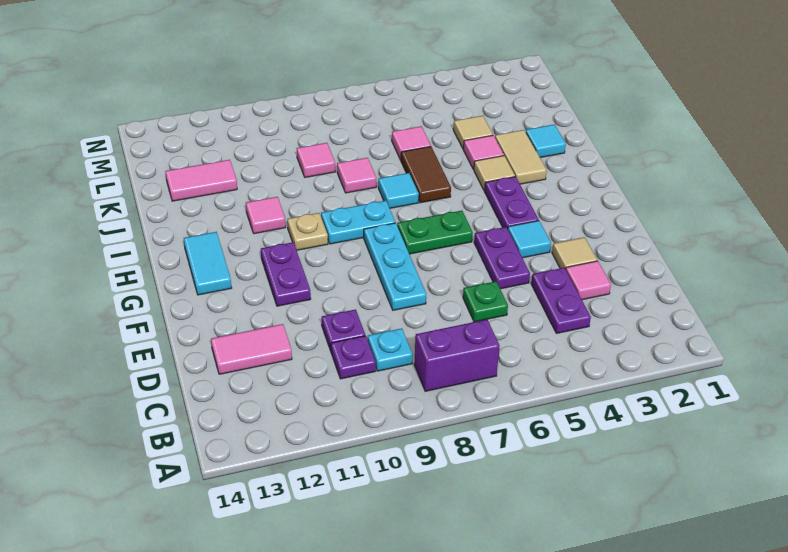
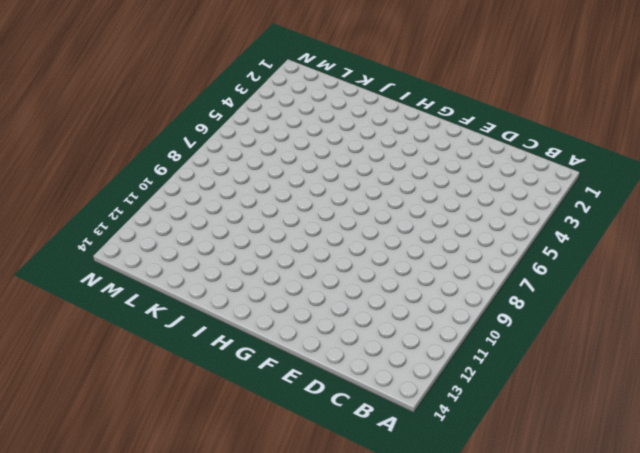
none -> purple 1x2 brick [414,319,500,391]
none -> purple 1x2 plate [531,268,591,333]
none -> cyan 1x1 plate [368,328,412,371]
none -> purple 1x1 plate [331,336,376,379]

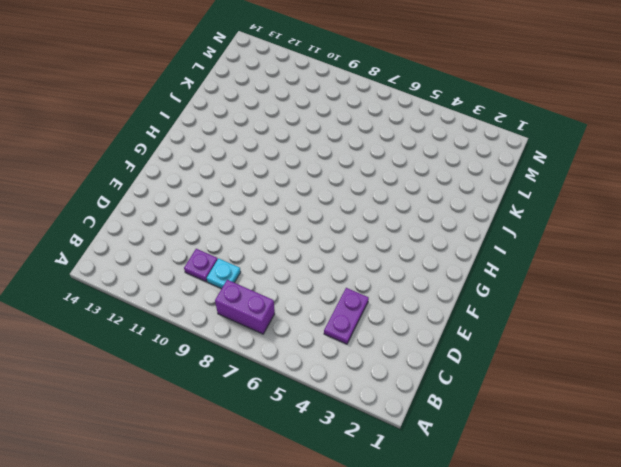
none -> pink 1x1 tile [566,261,611,300]
none -> green 1x1 plate [463,281,508,322]
none -> purple 1x1 plate [322,309,365,351]
none -> pink 1x2 tile [211,324,292,374]

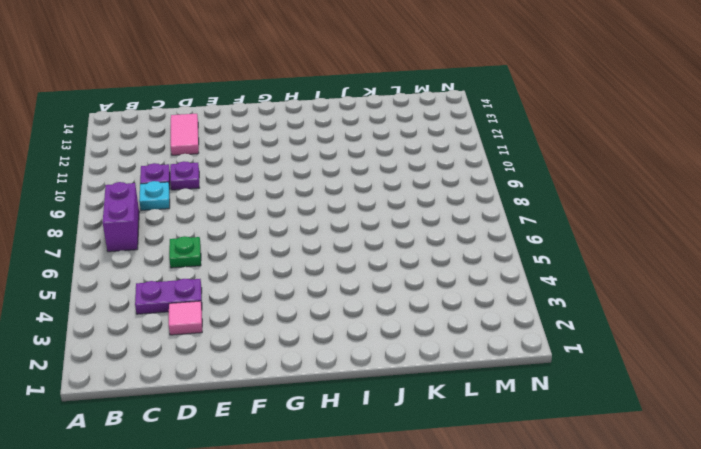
none -> tan 1x1 tile [552,237,597,269]
none -> purple 1x2 plate [474,227,530,289]
none -> cyan 1x3 plate [364,223,426,310]
none -> cyan 1x1 tile [508,221,551,258]

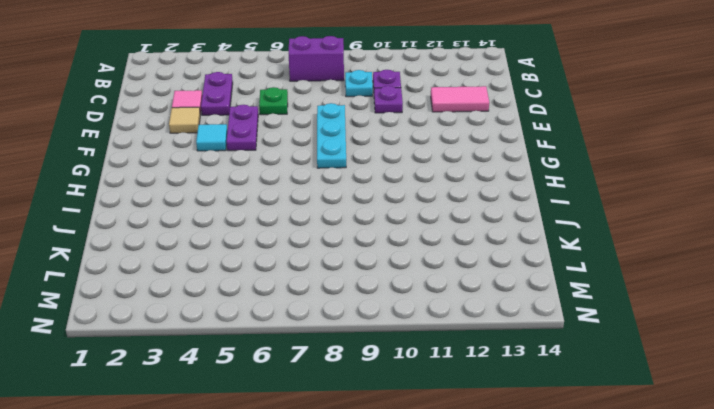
none -> purple 1x2 plate [261,242,311,306]
none -> purple 1x2 plate [485,177,539,229]
none -> green 1x2 plate [397,211,473,254]
none -> cyan 1x2 tile [184,232,232,295]

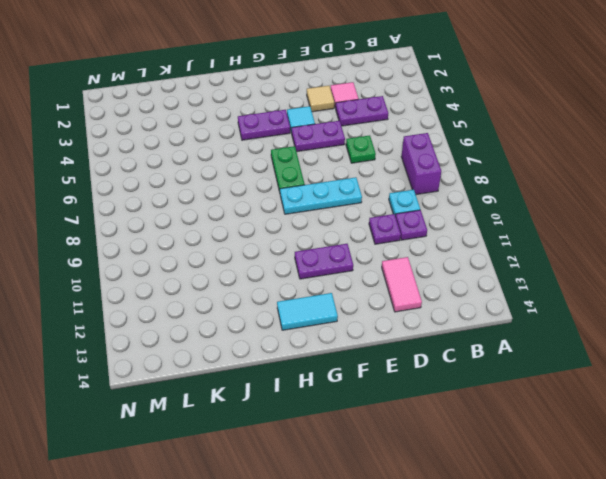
none -> cyan 1x2 plate [321,201,395,244]
none -> tan 1x1 plate [287,213,328,250]
none -> tan 1x2 tile [495,130,547,184]
none -> tan 1x1 tile [474,156,515,191]

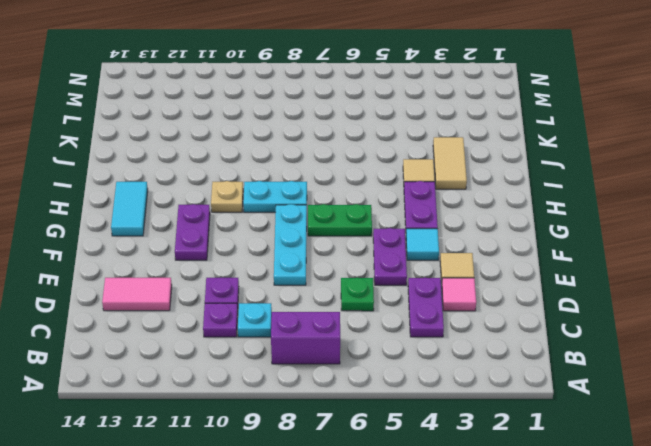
none -> brown 1x2 tile [401,146,451,203]
none -> cyan 1x1 tile [378,173,419,208]
none -> pink 1x1 tile [246,197,286,234]
none -> cyan 1x1 tile [526,124,566,158]

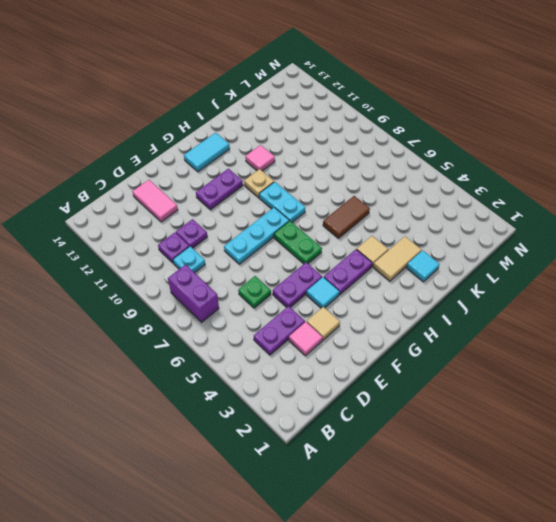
none -> cyan 1x1 tile [378,173,419,208]
none -> pink 1x1 tile [463,135,504,170]
none -> pink 1x1 tile [337,158,376,193]
none -> tan 1x1 tile [453,116,493,149]

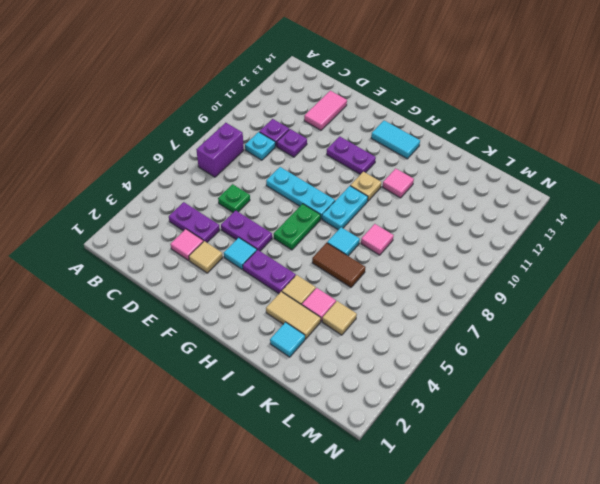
none -> pink 1x1 tile [392,126,431,160]
none -> pink 1x1 tile [297,143,335,177]
none -> pink 1x2 tile [165,160,237,201]

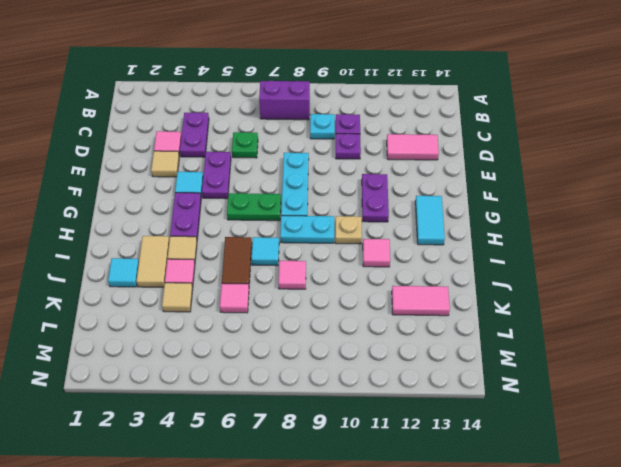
none -> pink 1x1 tile [297,143,335,177]

